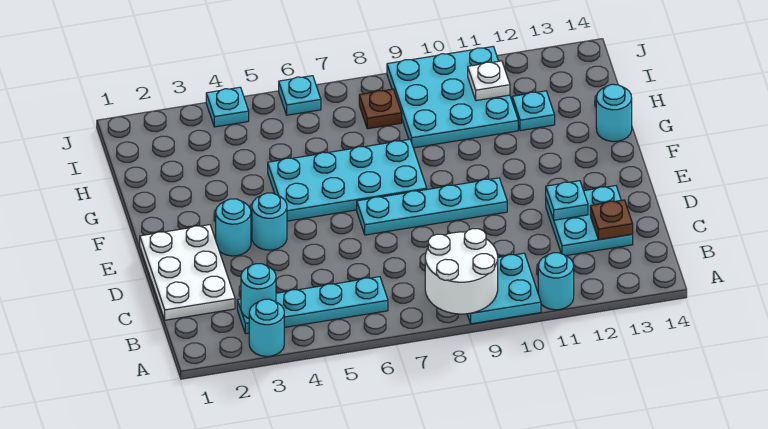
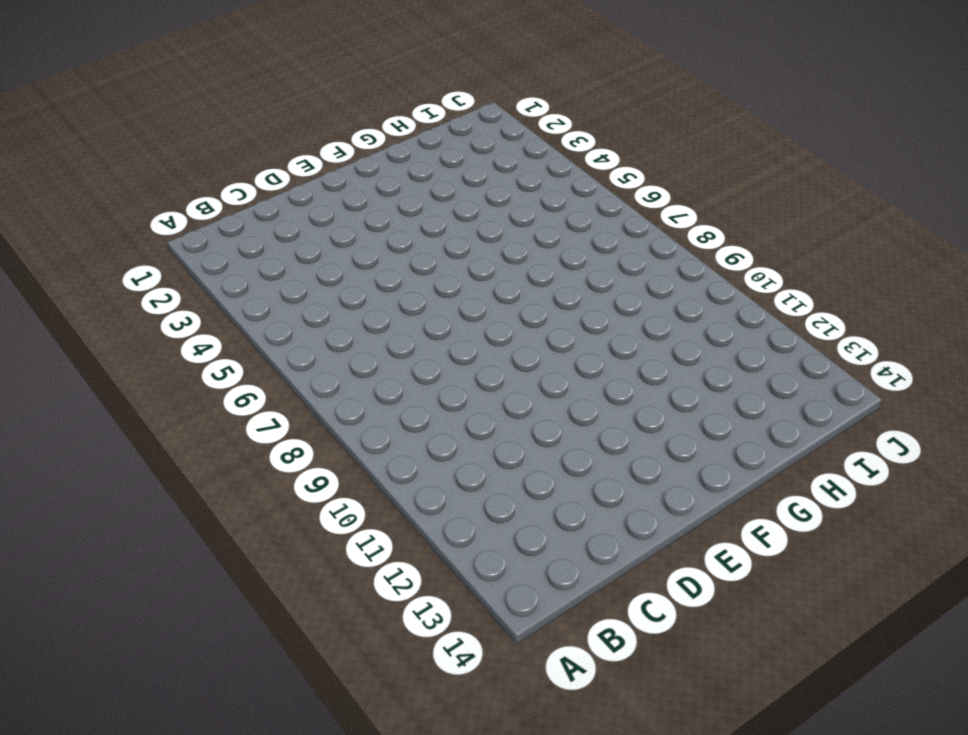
none -> cyan 1x1 round brick [249,299,284,356]
none -> cyan 2x2 plate [467,253,541,324]
none -> cyan 1x1 round brick [538,253,574,310]

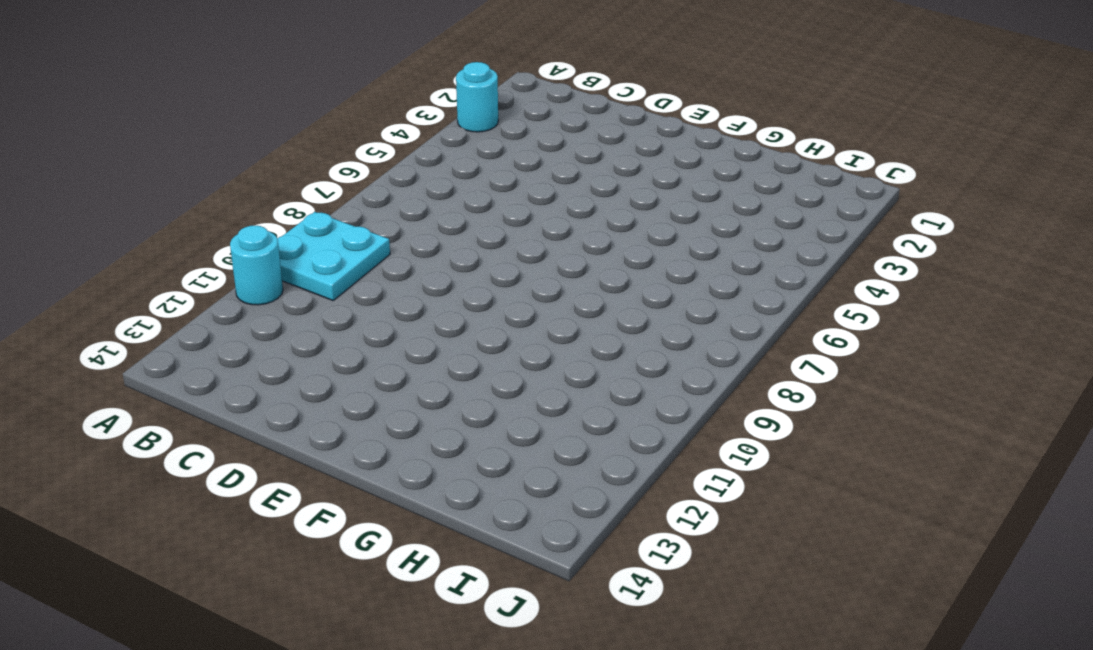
none -> cyan 1x4 plate [237,277,388,334]
none -> white 2x3 plate [140,225,235,320]
none -> cyan 2x2 plate [546,186,633,256]

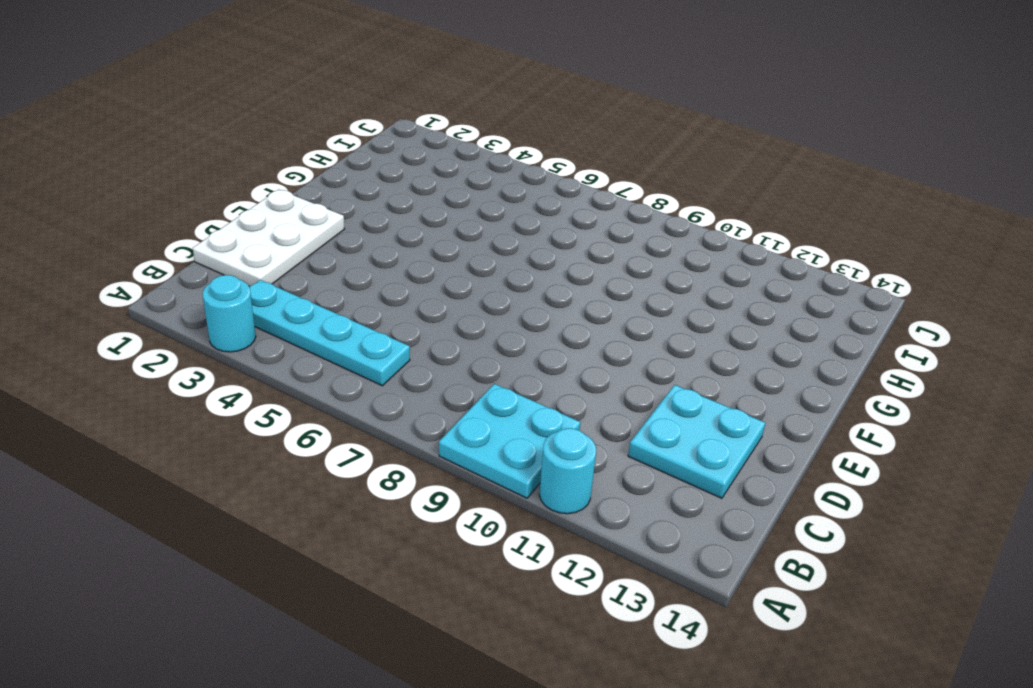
none -> cyan 1x1 round brick [216,199,251,256]
none -> cyan 1x1 round brick [252,193,287,250]
none -> cyan 1x4 plate [357,178,507,235]

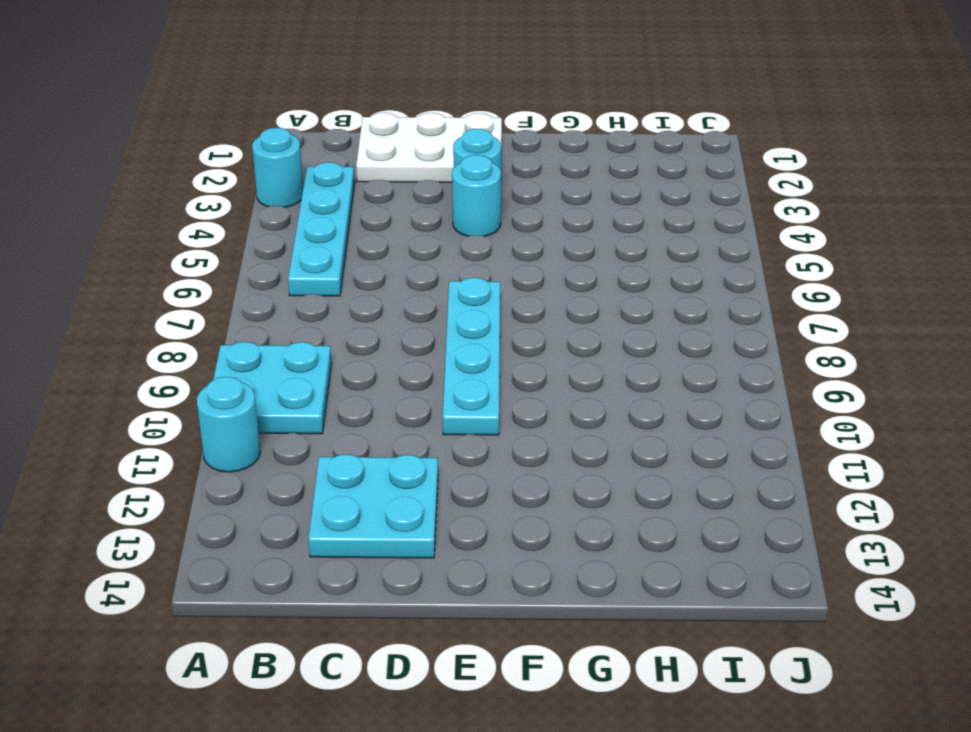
none -> cyan 2x4 plate [268,139,427,221]
none -> cyan 1x1 round brick [596,84,632,142]
none -> cyan 3x3 plate [387,47,518,148]

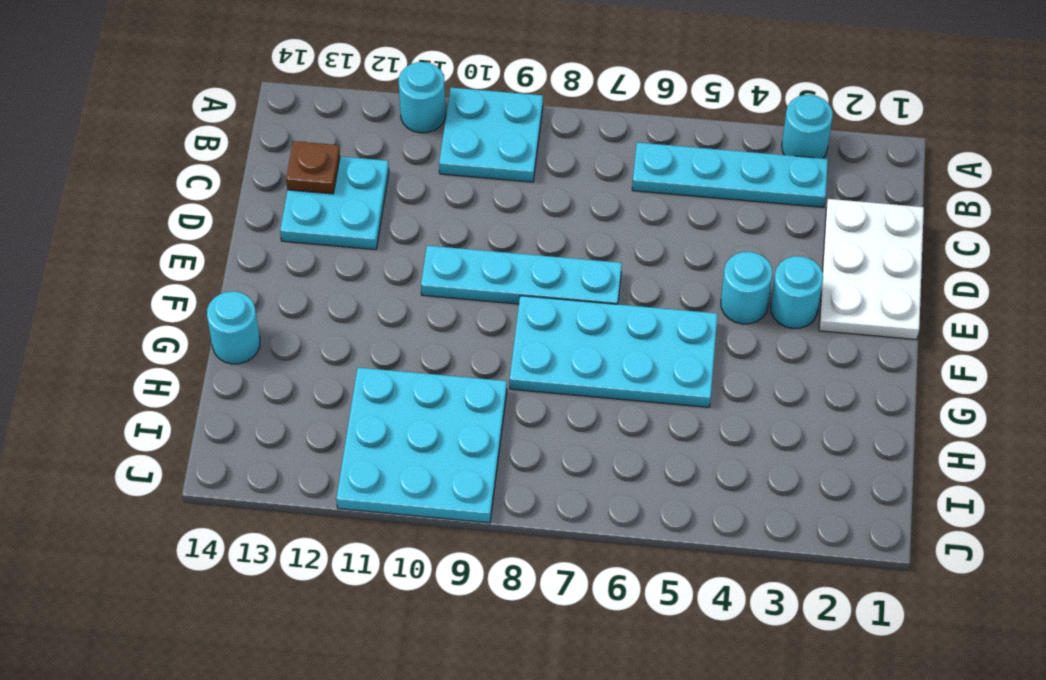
none -> cyan 1x1 plate [512,91,555,131]
none -> brown 1x1 plate [359,89,402,129]
none -> cyan 1x1 plate [206,87,249,127]

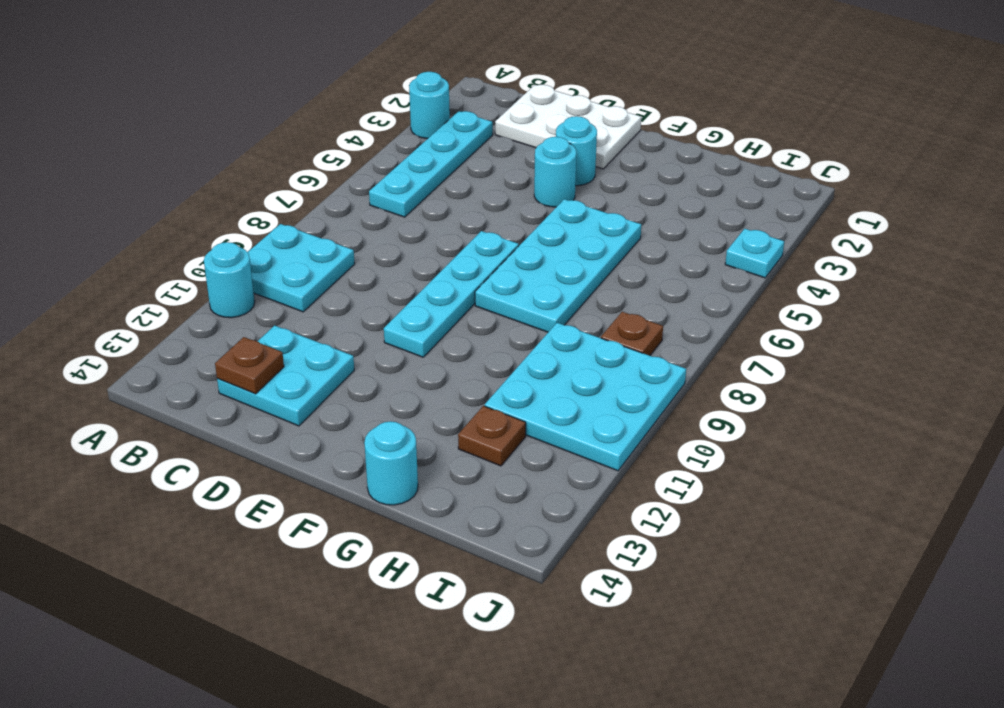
brown 1x1 plate [458,406,526,466] -> cyan 1x1 plate [512,91,555,131]
none -> cyan 1x1 plate [279,76,321,115]
none -> white 2x2 round brick [425,229,498,314]
none -> cyan 1x1 round brick [241,264,276,318]

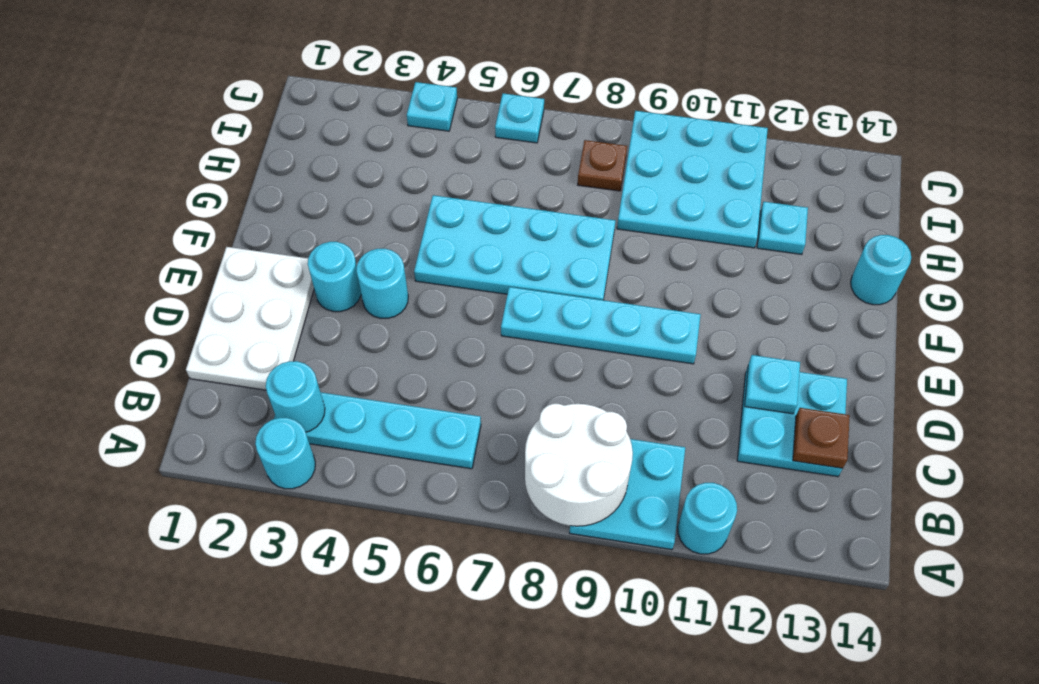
none -> white 1x1 plate [468,61,510,101]

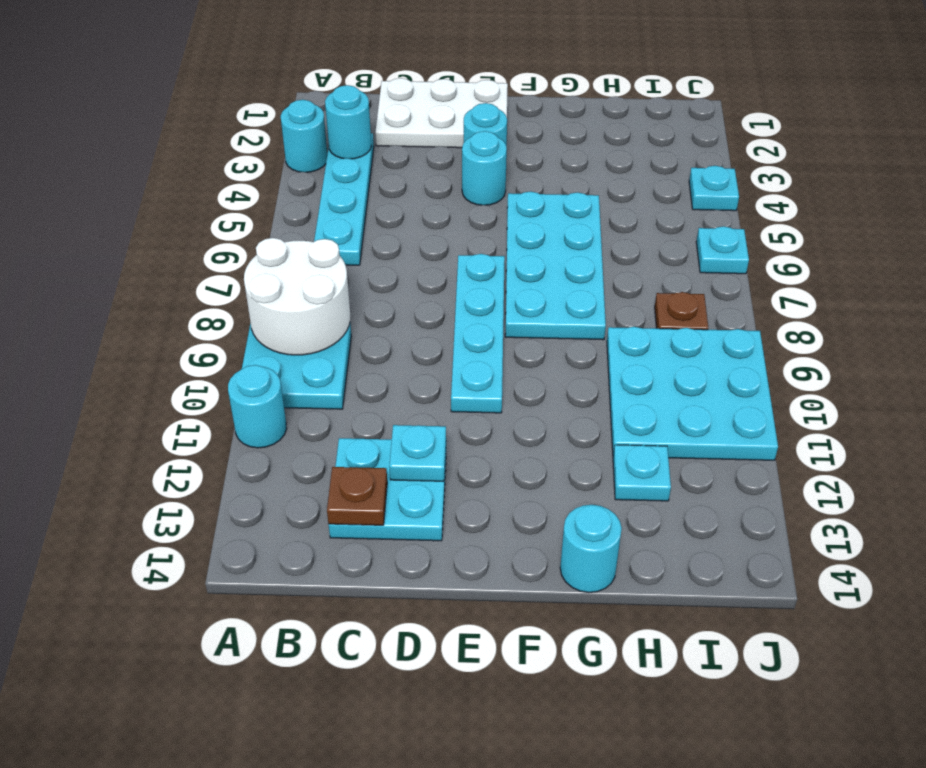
none -> white 1x1 plate [468,61,510,101]

